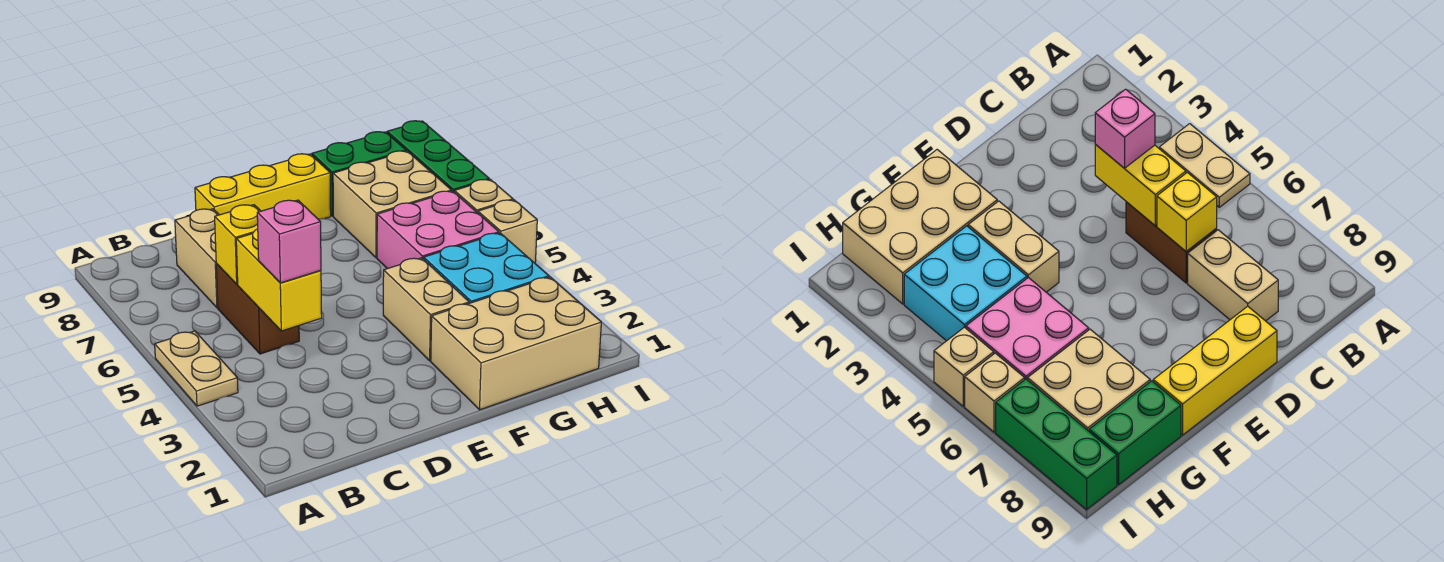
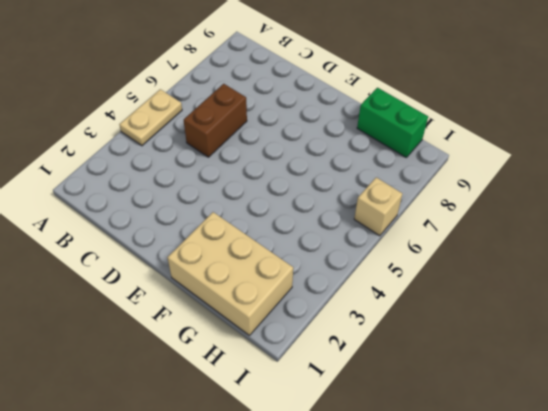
none -> tan 1x2 brick [175,209,219,308]
none -> yellow 1x3 brick [195,154,331,219]
none -> tan 1x2 brick [383,258,469,361]

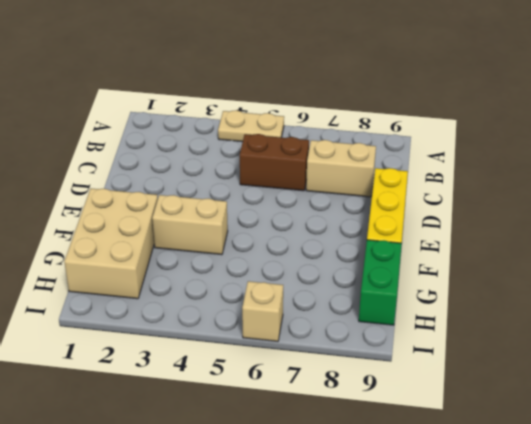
none -> cyan 2x2 brick [424,233,549,303]
none -> pink 2x2 brick [377,191,499,269]
none -> tan 2x2 brick [333,151,451,258]

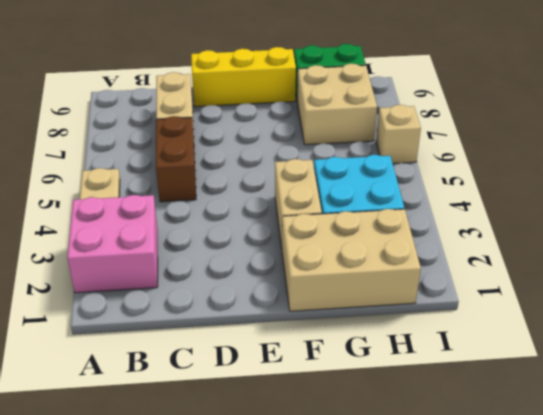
pink 2x2 brick [67,195,158,293] -> pink 2x2 brick moved to [377,191,499,269]
none -> tan 1x1 brick [478,200,537,263]
none -> green 1x3 brick [387,121,489,192]
none -> yellow 1x2 brick [236,229,322,331]

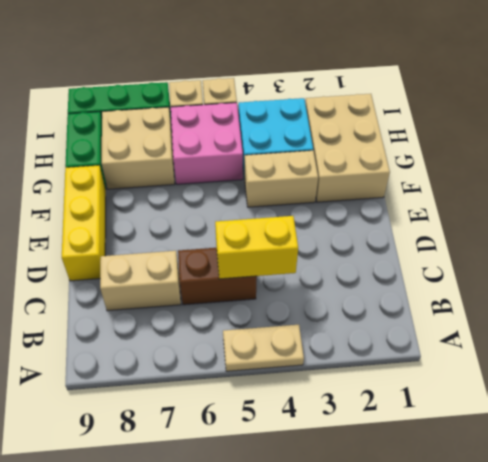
none -> yellow 1x1 brick [215,205,260,284]
none -> pink 1x1 brick [257,200,321,283]

